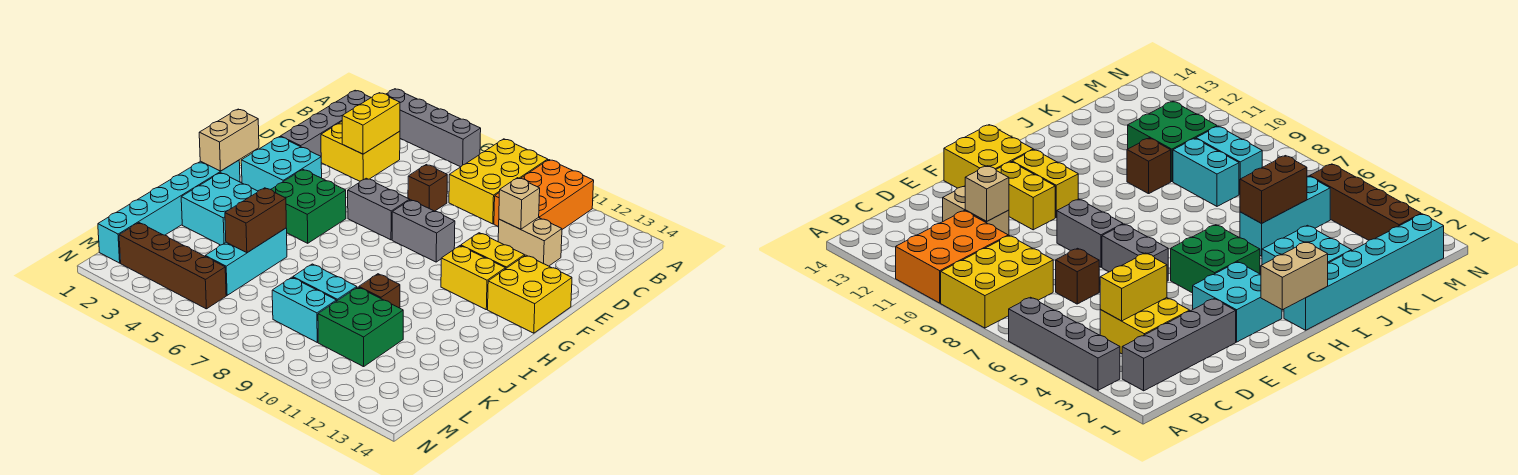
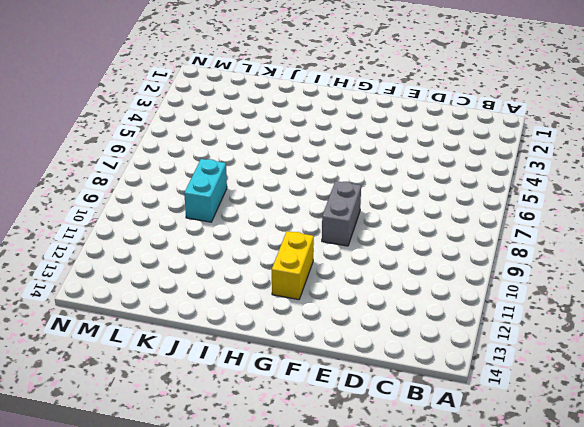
none -> grey 1x4 brick [387,89,481,167]
none -> yellow 2x3 brick [449,139,548,224]
none -> orange 2x3 brick [494,160,594,229]

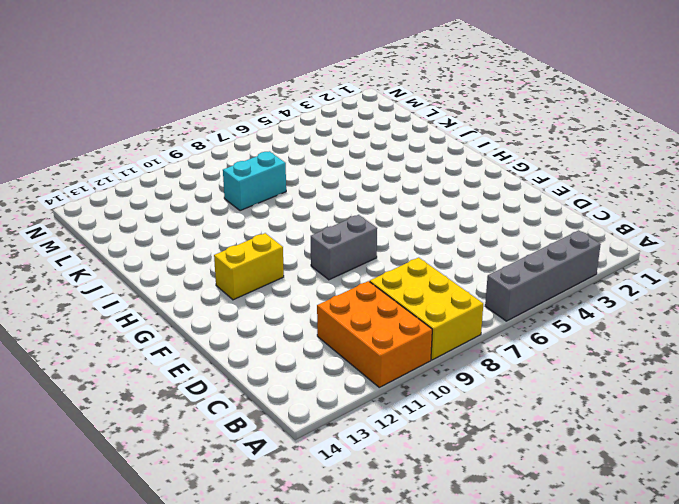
none -> grey 1x4 brick [280,90,371,156]
none -> yellow 2x2 brick [321,122,400,181]
none -> brown 1x1 brick [408,165,447,211]

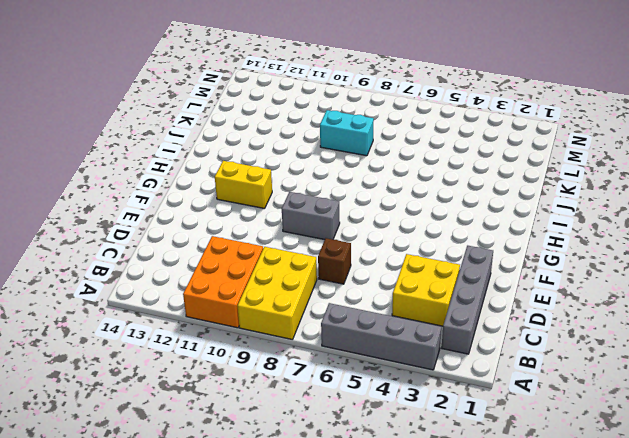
none -> tan 1x2 brick [498,217,562,266]
none -> cyan 2x2 brick [241,137,322,191]
none -> grey 1x2 brick [348,178,410,240]

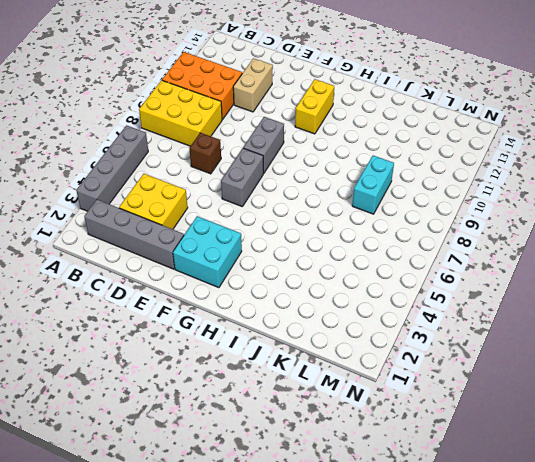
none -> yellow 1x2 brick [461,233,525,269]
none -> yellow 2x2 brick [488,255,572,333]
none -> green 2x2 brick [271,170,346,243]

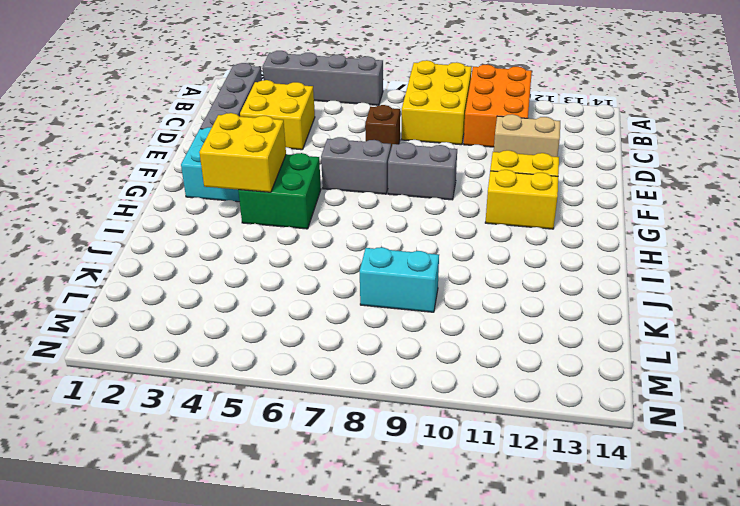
yellow 2x2 brick [199,113,286,192] -> yellow 2x2 brick moved to [488,255,572,333]
none -> cyan 1x6 brick [98,160,240,263]
none -> cyan 2x2 brick [181,173,258,245]
none -> cyan 1x3 brick [205,228,287,295]

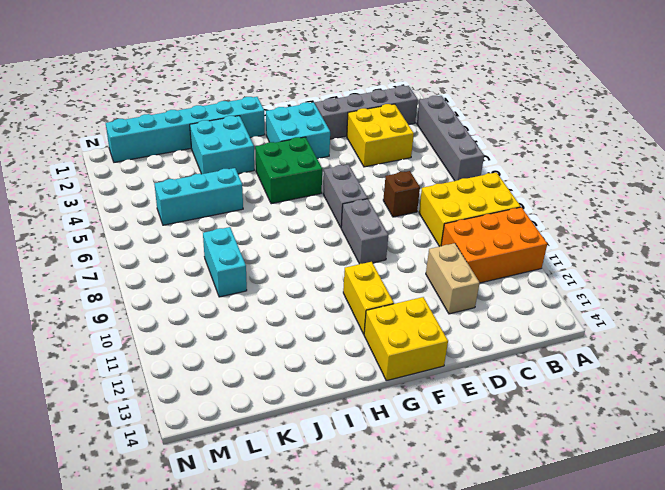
none -> yellow 1x2 brick [461,233,525,269]
none -> brown 1x1 brick [359,274,400,308]
none -> green 2x2 brick [318,287,403,367]

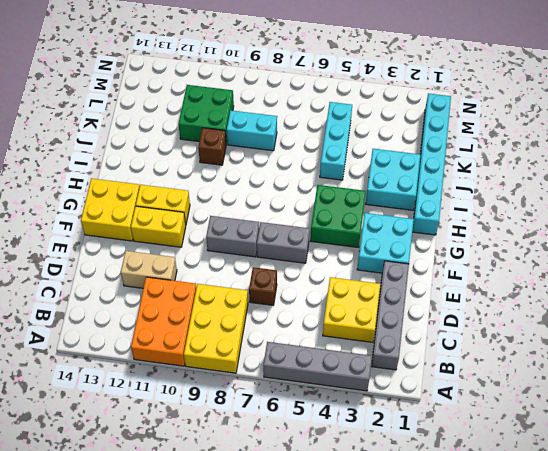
none -> cyan 1x2 brick [272,277,336,342]
none -> brown 1x4 brick [119,223,226,309]
none -> yellow 1x2 brick [342,93,400,154]

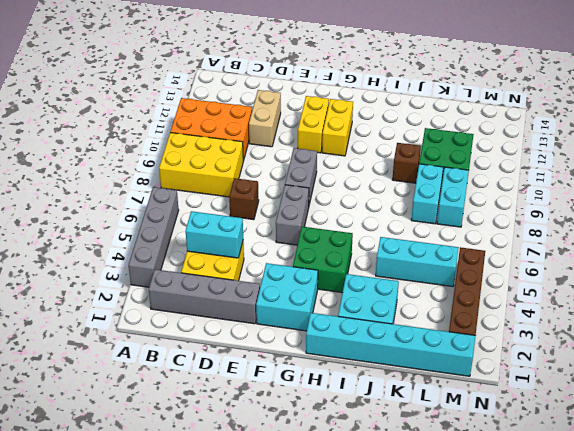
cyan 1x2 brick [186,211,243,258] -> yellow 1x2 brick [342,93,400,154]
none -> yellow 2x2 brick [488,255,572,333]
none -> tan 1x1 brick [499,178,540,229]
none -> tan 1x2 brick [199,109,259,171]

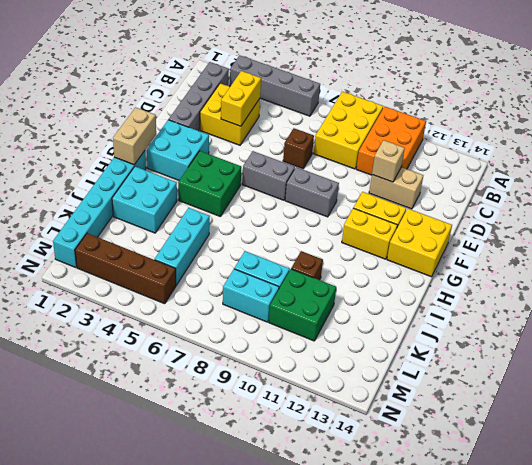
none -> brown 1x2 brick [225,188,286,253]

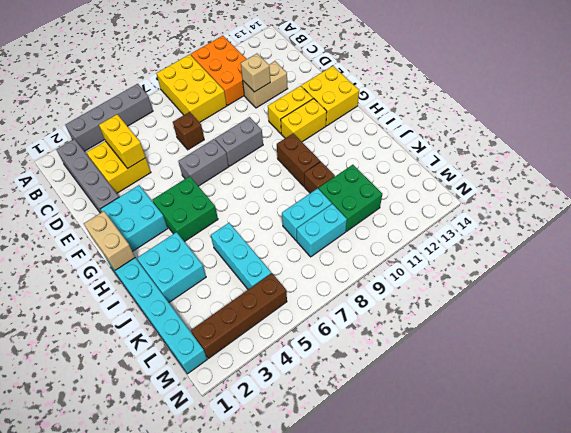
brown 1x2 brick [277,133,320,186] -> brown 1x2 brick moved to [225,188,286,253]

